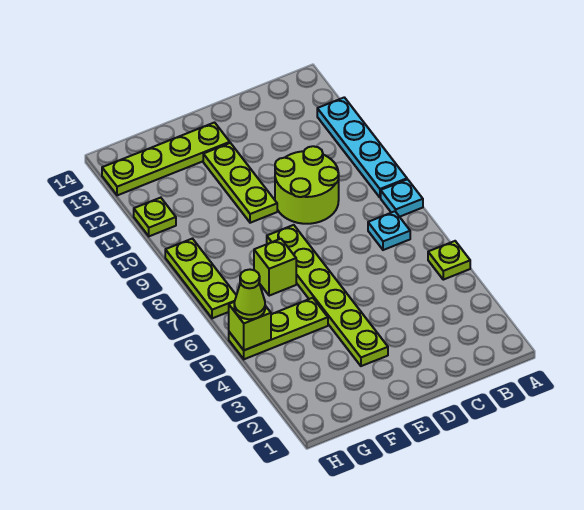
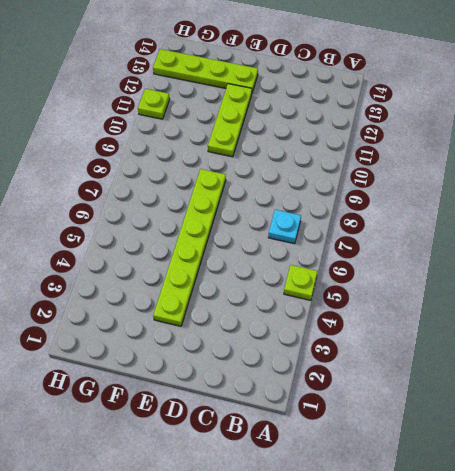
none -> cyan 1x1 plate [381,179,423,217]
none -> cyan 1x4 plate [317,97,407,198]
none -> lime 2x2 round brick [275,146,339,224]

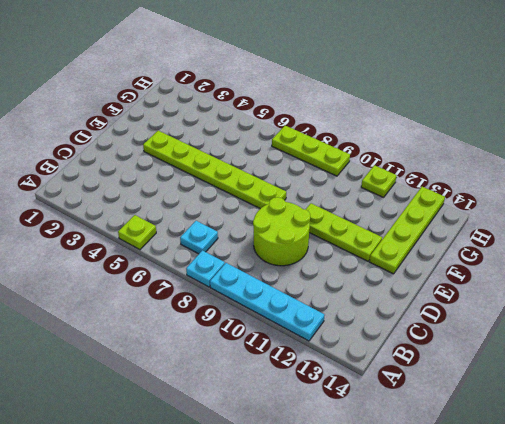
none -> lime 1x3 plate [229,298,328,359]
none -> lime 1x1 brick [254,239,296,296]
none -> lime 1x1 brick [229,302,271,350]

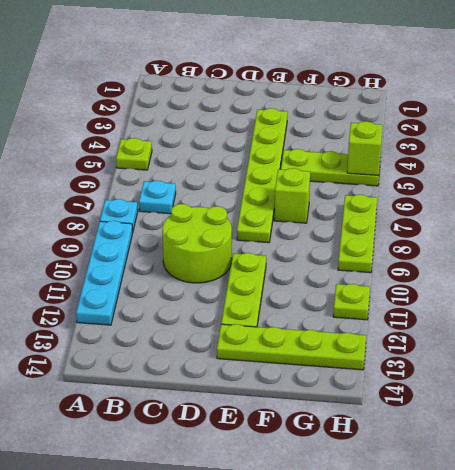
none -> lime 1x1 cone [234,270,265,319]

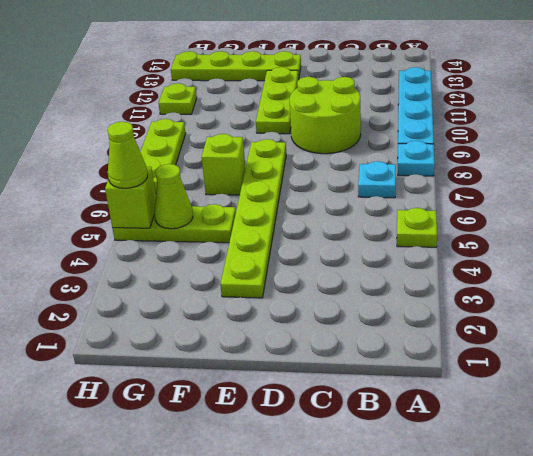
lime 1x1 cone [154,164,193,229] -> none

